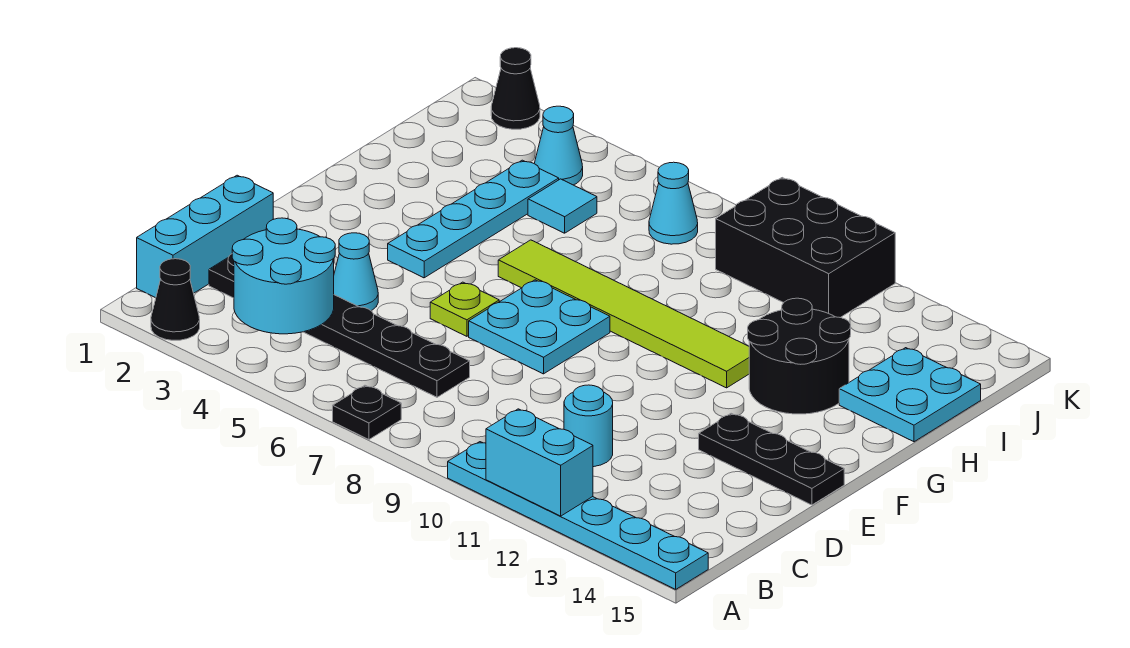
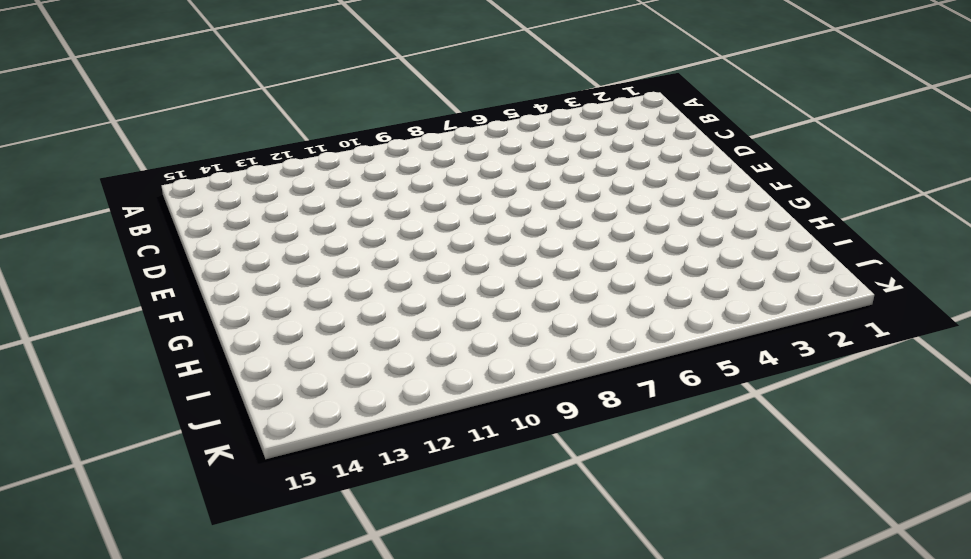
none -> black 1x1 cone [151,259,200,340]
none -> black 1x1 plate [333,385,401,439]
none -> cyan 1x6 plate [448,442,708,589]

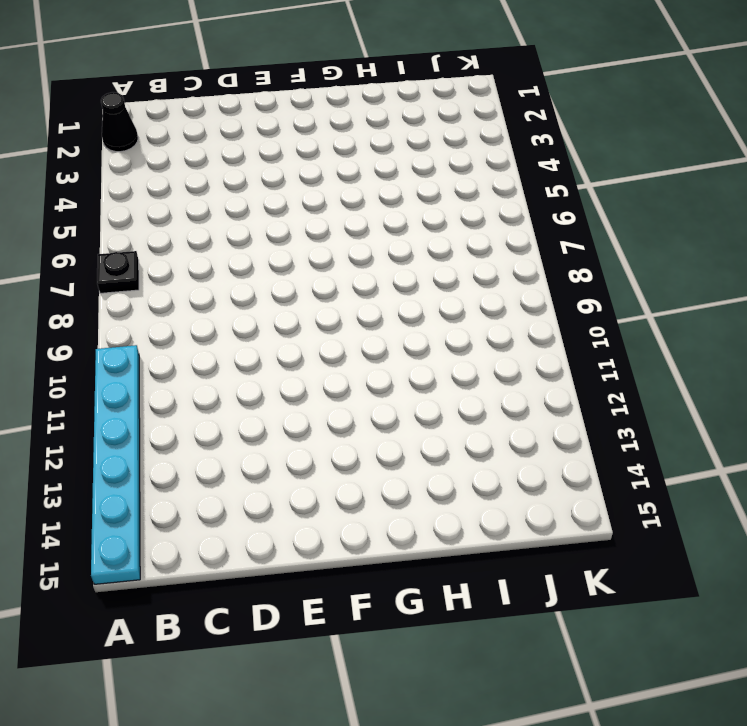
none -> cyan 1x3 brick [137,175,273,298]
none -> black 1x6 plate [209,254,470,397]
none -> cyan 1x1 round brick [564,385,613,467]

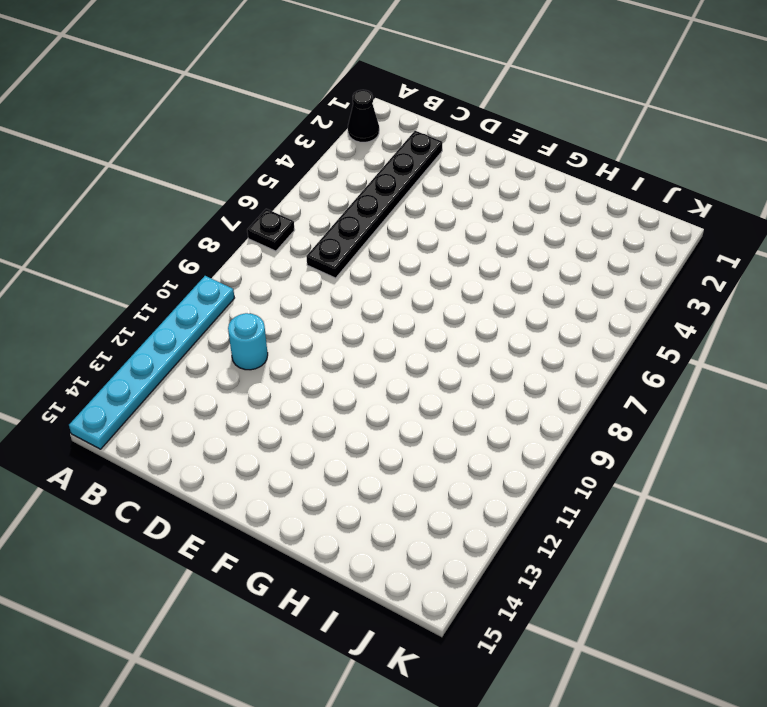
none -> cyan 1x3 brick [137,175,273,298]
none -> cyan 1x1 cone [334,233,378,311]
none -> lime 1x1 plate [430,282,499,336]

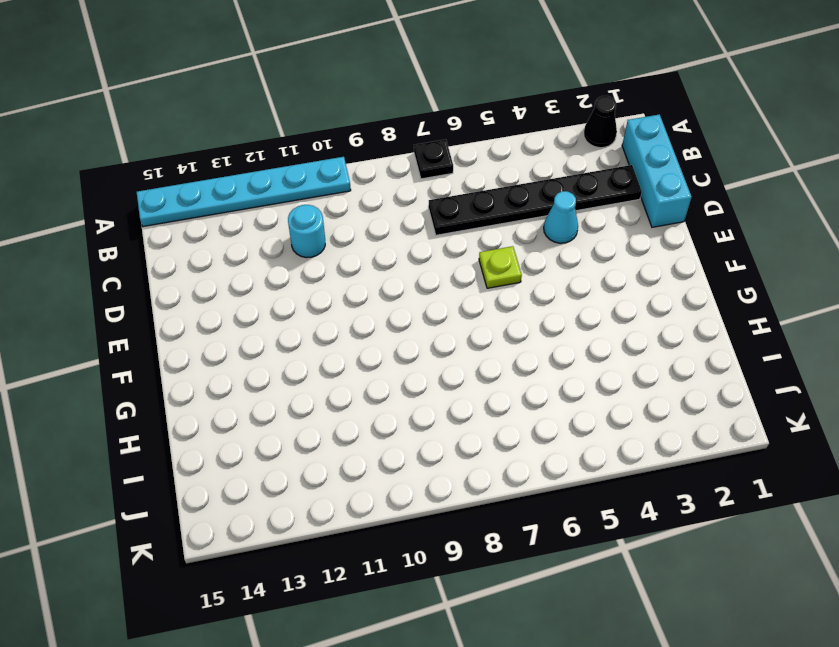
none -> cyan 2x2 plate [469,280,610,374]
none -> black 1x3 plate [699,413,844,505]
none -> cyan 1x4 plate [388,160,559,278]

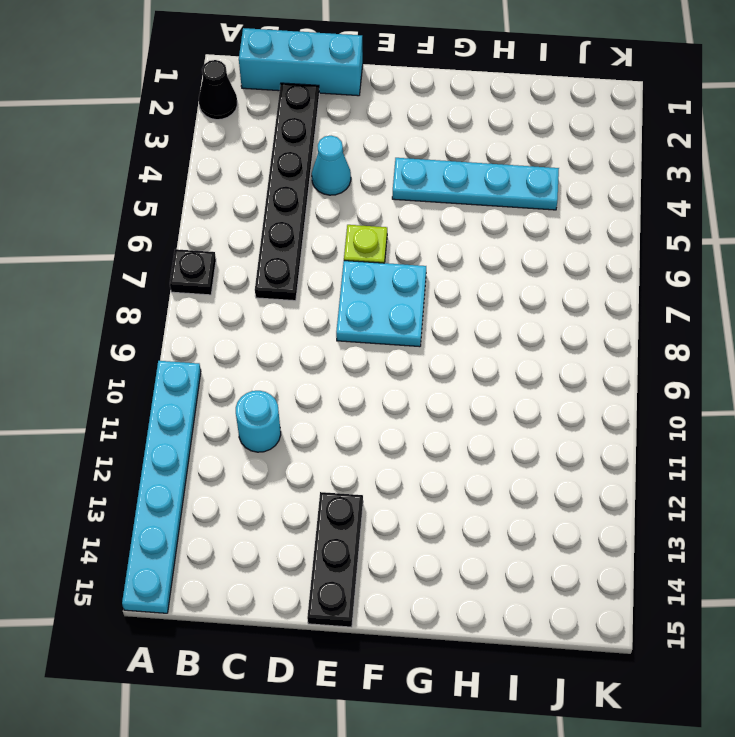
none -> lime 1x6 tile [498,240,749,388]
none -> black 2x2 round brick [748,298,851,414]
none -> cyan 2x2 plate [839,348,981,442]

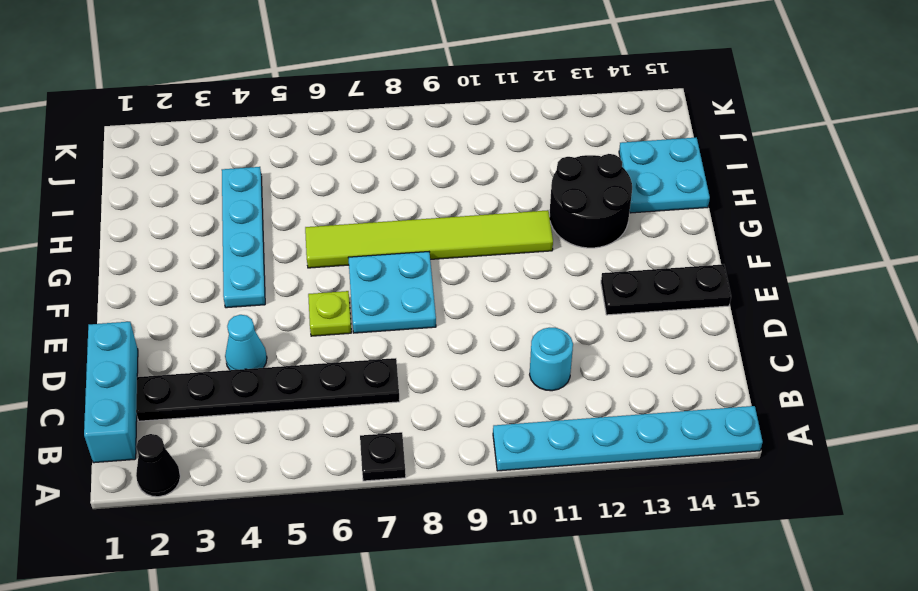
none -> cyan 1x1 tile [528,179,597,233]
none -> cyan 1x1 cone [534,106,583,185]
none -> cyan 1x1 cone [649,162,698,244]

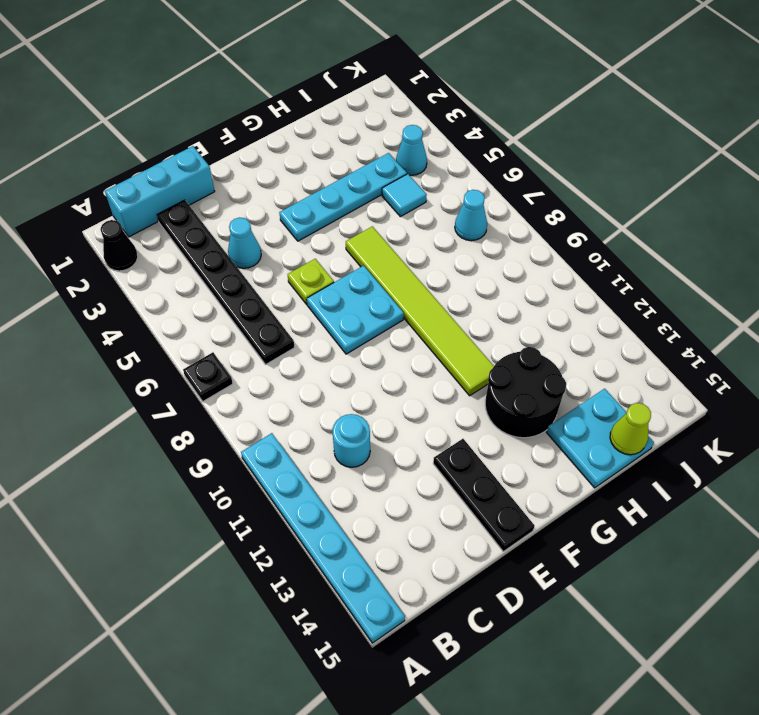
lime 1x1 cone [610,403,651,455] -> none
none -> black 2x3 brick [716,178,895,318]
none -> black 1x1 cone [491,48,540,129]
none -> cyan 1x2 brick [486,409,593,516]

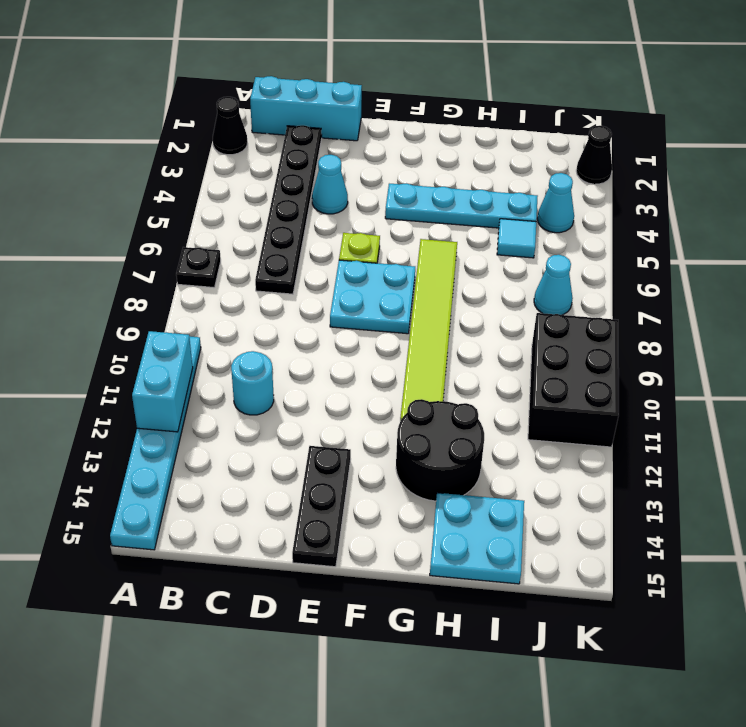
none -> cyan 2x2 round brick [232,218,335,334]

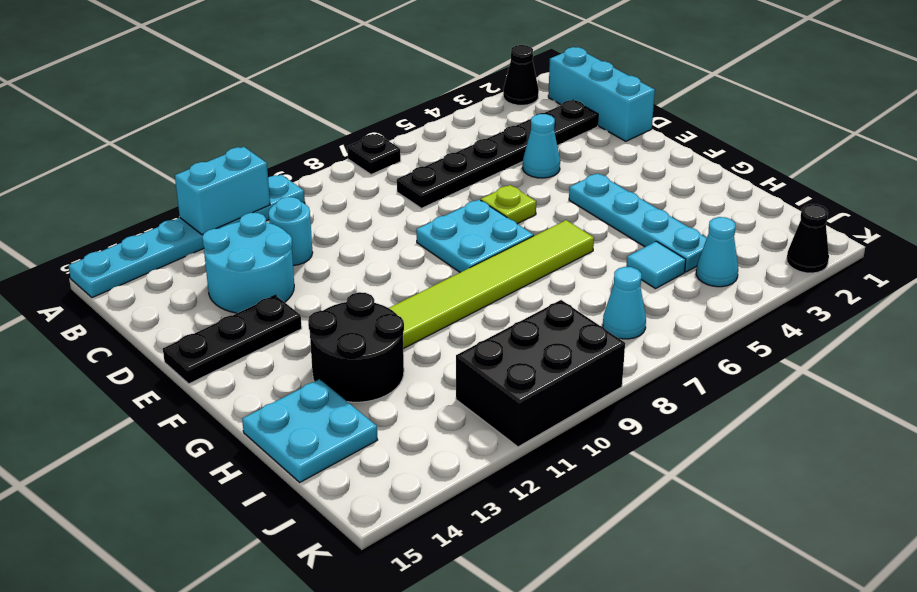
cyan 2x2 round brick [202,213,294,313] -> cyan 2x2 round brick moved to [232,218,335,334]

